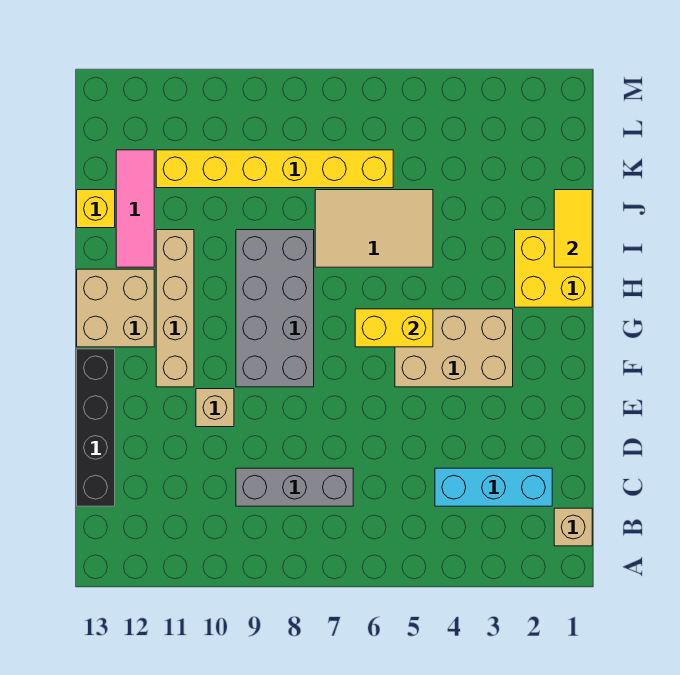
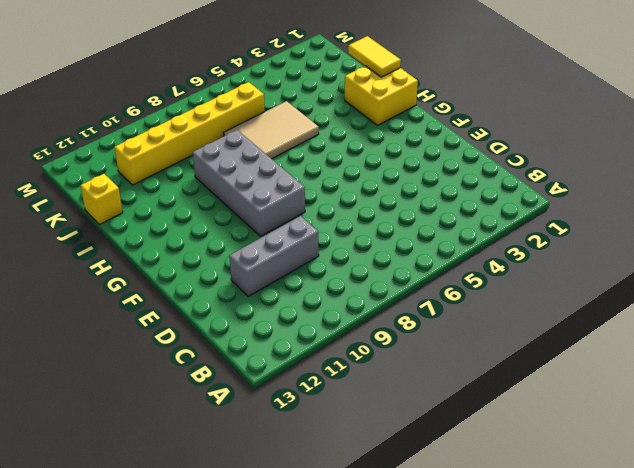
grey 1x3 brick [229,216,319,296] -> grey 1x3 brick moved to [236,468,353,506]
none -> tan 1x1 brick [554,508,592,546]
none -> cyan 1x3 brick [435,468,552,506]
none -> black 1x4 brick [77,349,115,506]

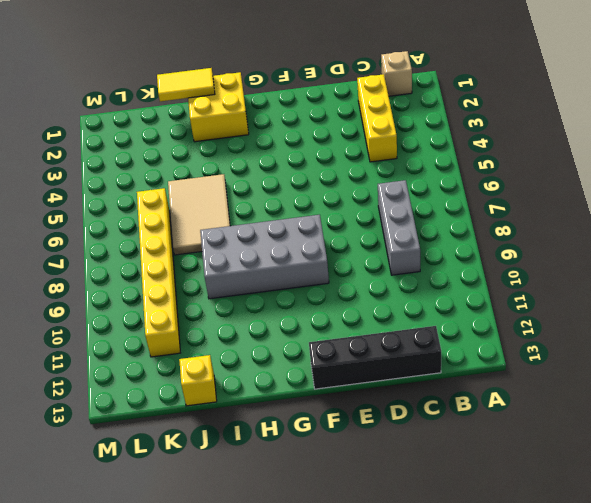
yellow 1x3 brick [357,74,397,162] -> cyan 1x3 brick [435,468,552,506]
none -> tan 1x1 brick [196,389,234,427]
none -> tan 2x3 brick [395,309,513,387]
none -> tan 1x4 brick [156,230,194,387]

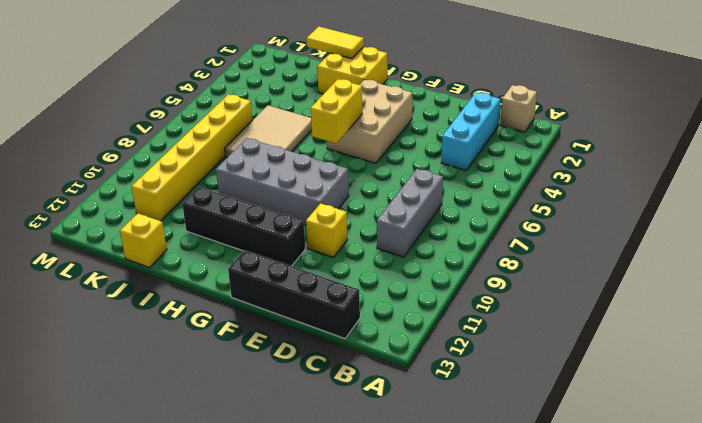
yellow 1x1 brick [306,203,347,257] -> tan 1x1 brick [196,389,234,427]
black 1x4 brick [182,187,305,266] -> tan 1x4 brick [156,230,194,387]
none -> tan 2x2 brick [77,269,154,347]
none -> pink 1x3 tile [116,150,154,267]

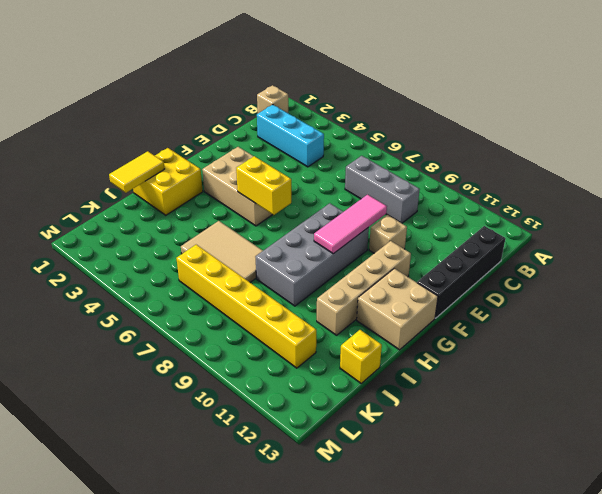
pink 1x3 tile [314,195,387,254] -> pink 1x3 tile moved to [116,150,154,267]

